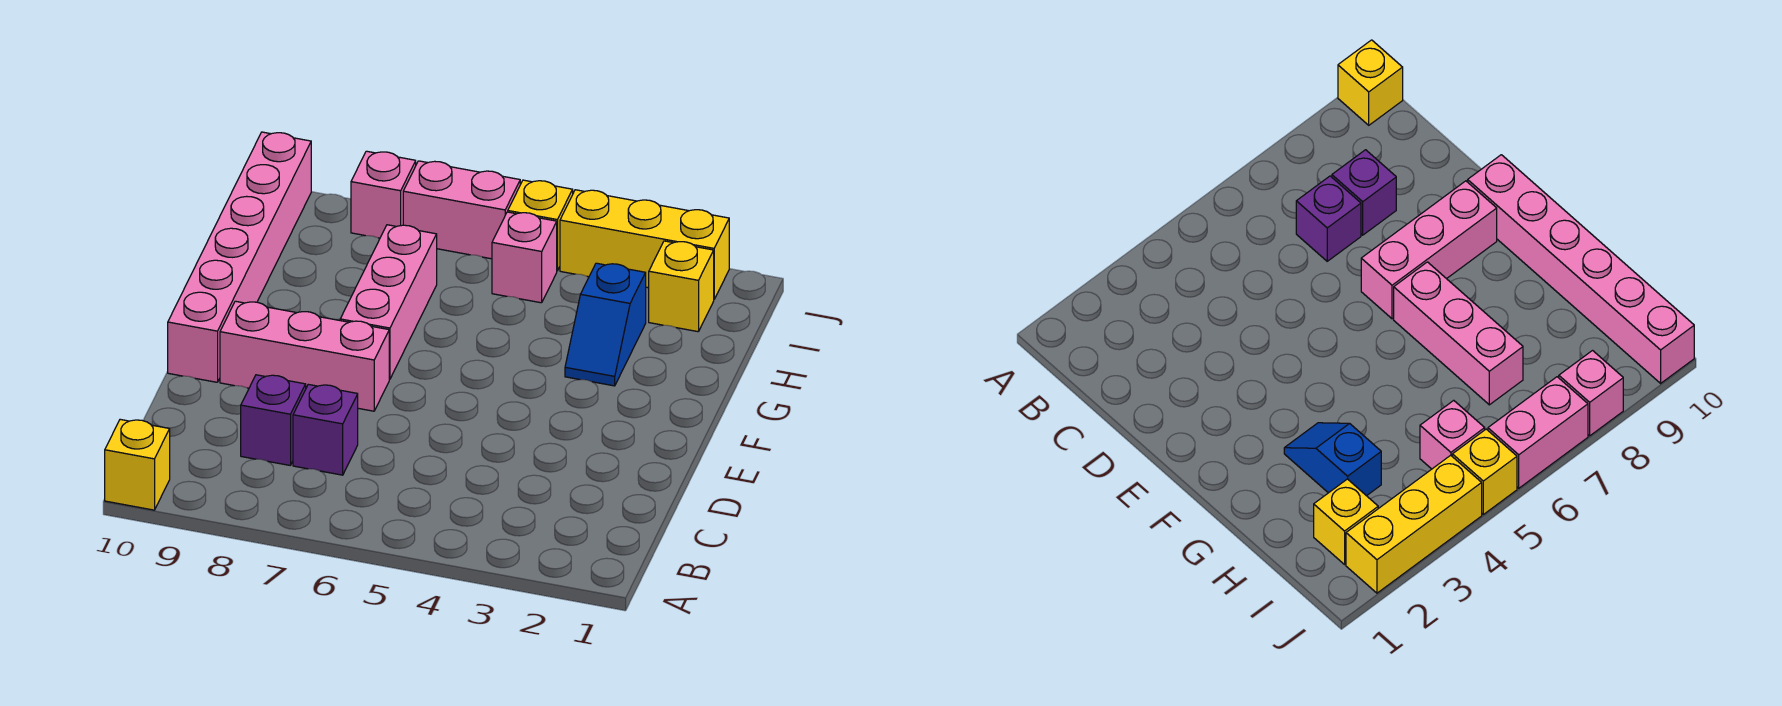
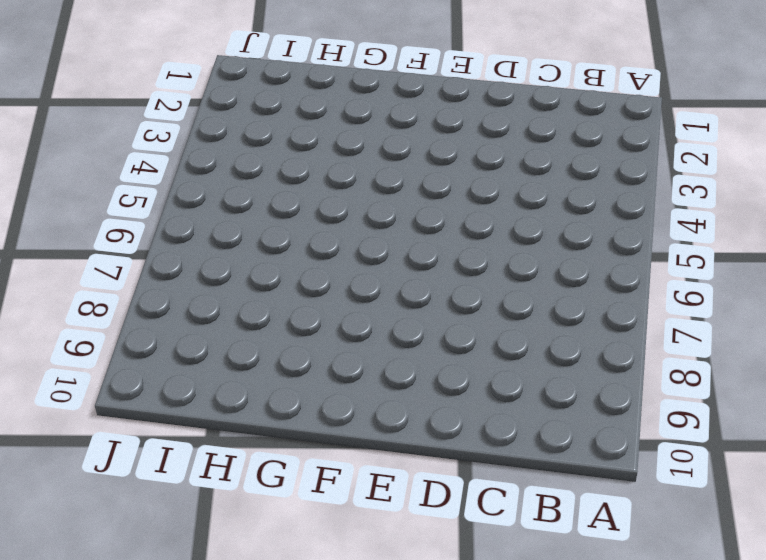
none -> yellow 1x1 brick [105,419,170,510]
none -> purple 1x1 brick [293,384,358,475]
none -> purple 1x1 brick [241,375,306,465]

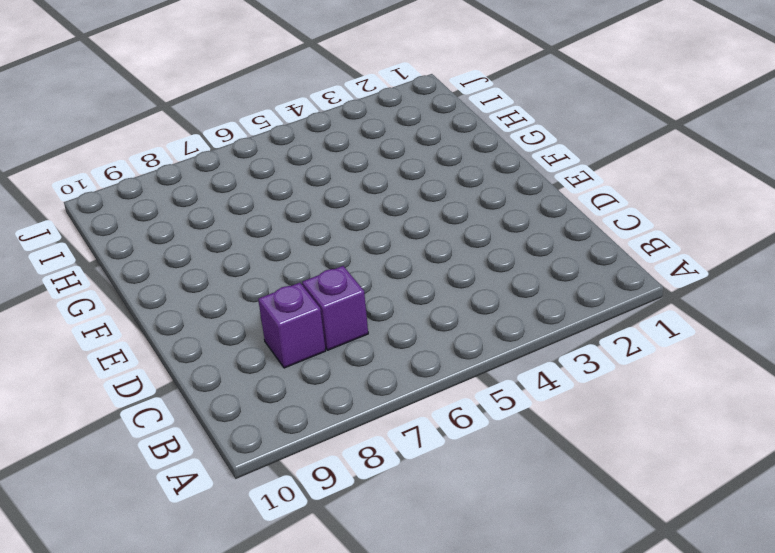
none -> yellow 1x1 brick [105,419,170,510]
none -> pink 1x3 brick [220,301,389,411]
none -> pink 1x6 brick [168,132,311,382]

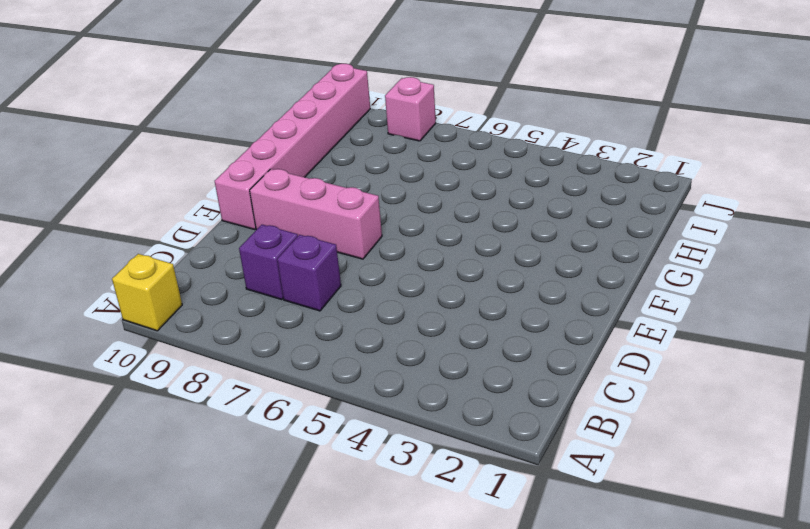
none -> pink 1x3 brick [340,225,437,379]
none -> blue 1x2 slope [565,263,646,386]
none -> yellow 1x1 brick [649,241,714,332]

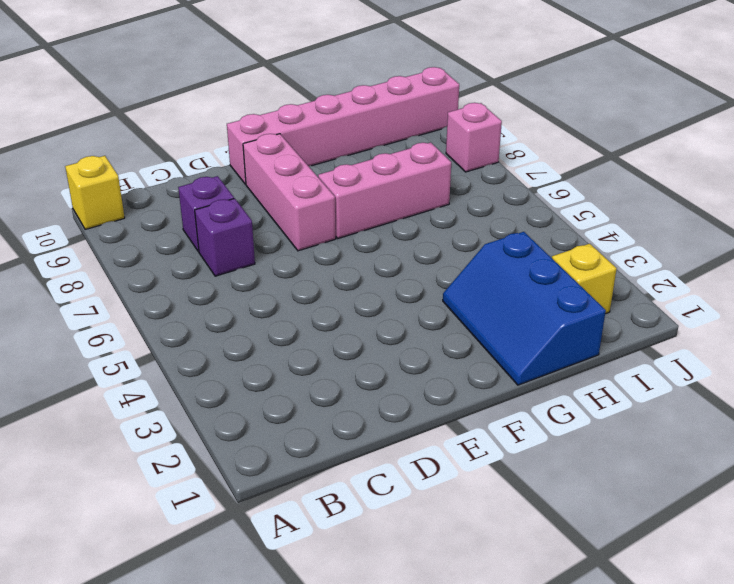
blue 2x3 slope [443,232,606,385] -> blue 1x2 slope [565,263,646,386]
none -> pink 1x1 brick [492,212,557,303]
none -> yellow 1x3 brick [560,190,729,299]
none -> yellow 1x1 brick [508,180,573,271]

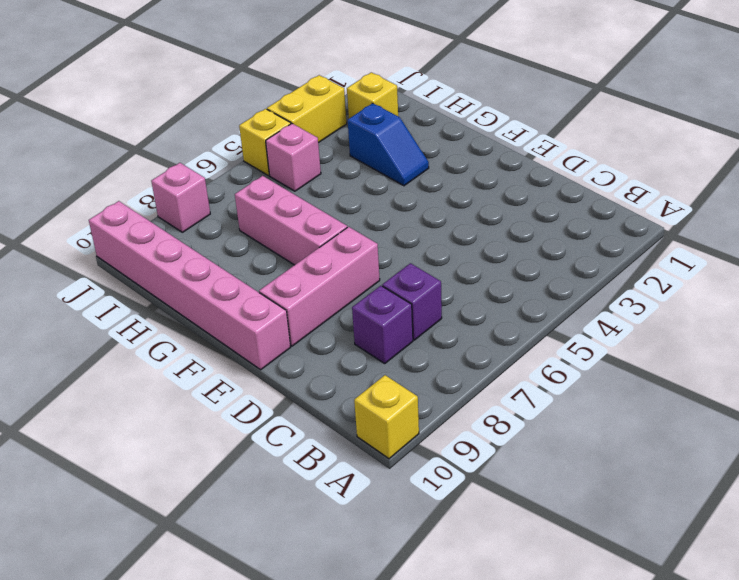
yellow 1x2 brick [267,75,347,143] -> yellow 1x3 brick [560,190,729,299]
none -> pink 1x2 brick [403,161,520,259]

